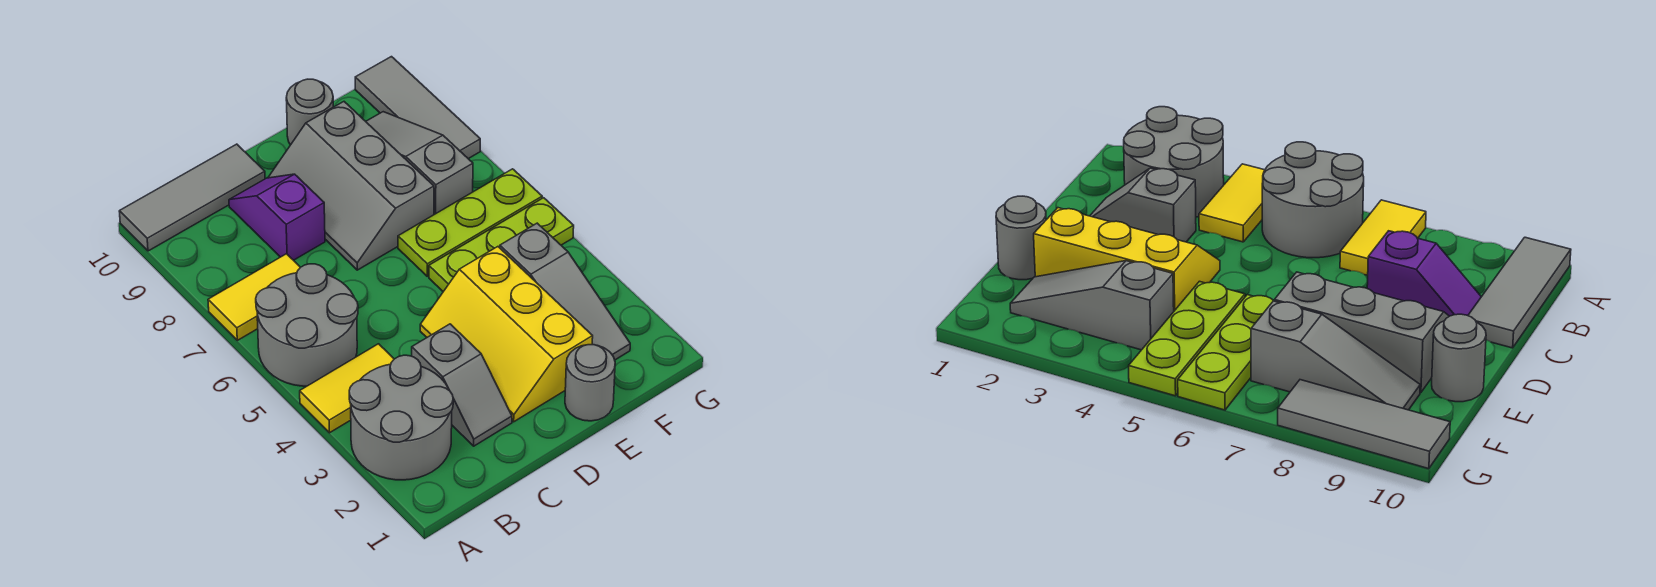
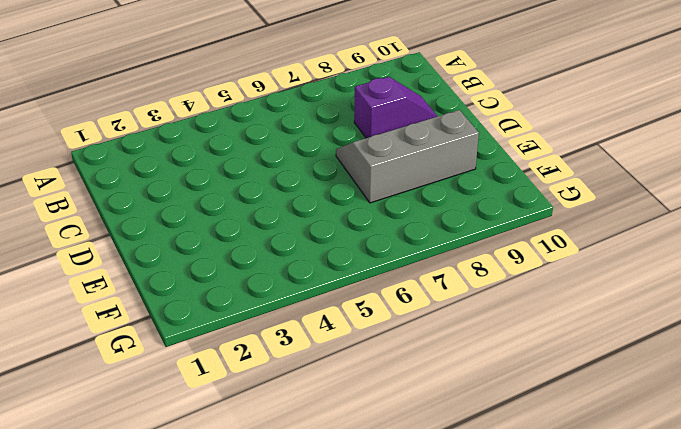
none -> grey 2x2 round brick [349,355,453,480]
none -> yellow 1x2 tile [300,344,394,433]
none -> grey 2x2 round brick [256,264,358,386]

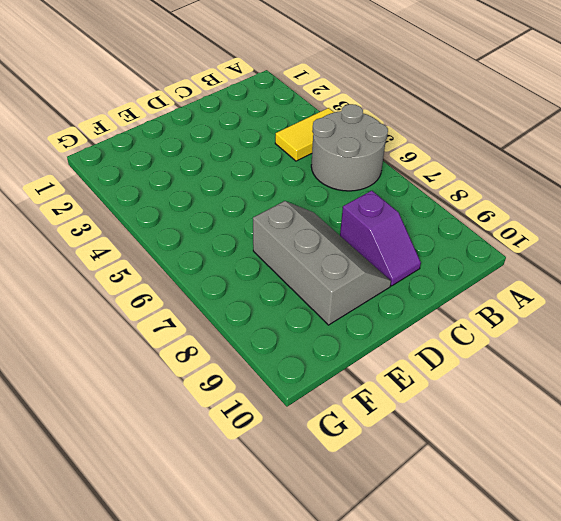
none -> grey 2x2 round brick [349,355,453,480]
none -> yellow 1x2 tile [208,254,300,340]
none -> grey 1x3 tile [119,144,265,251]

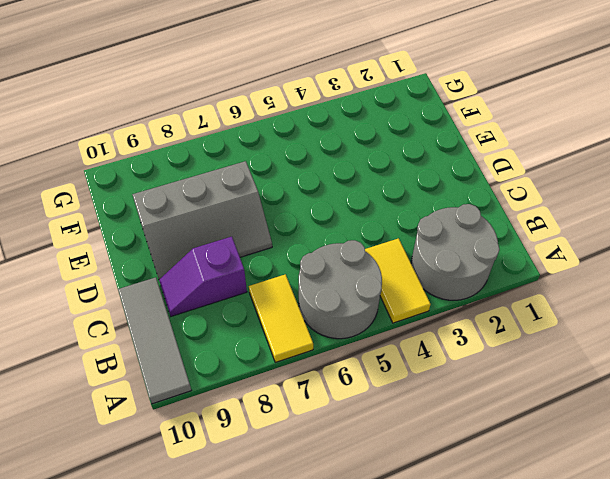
none -> grey 1x2 slope [412,324,512,446]
none -> yellow 2x3 slope [420,247,593,422]
none -> grey 1x1 round brick [565,345,615,421]

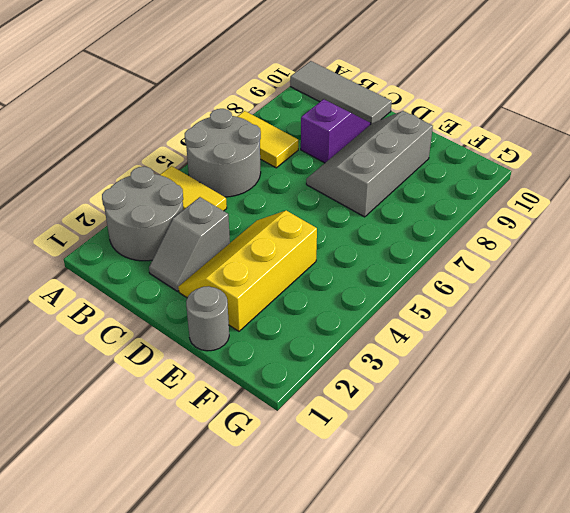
none -> lime 1x3 plate [429,198,574,292]
none -> lime 1x3 plate [398,169,542,276]
none -> grey 1x1 round brick [286,79,333,145]

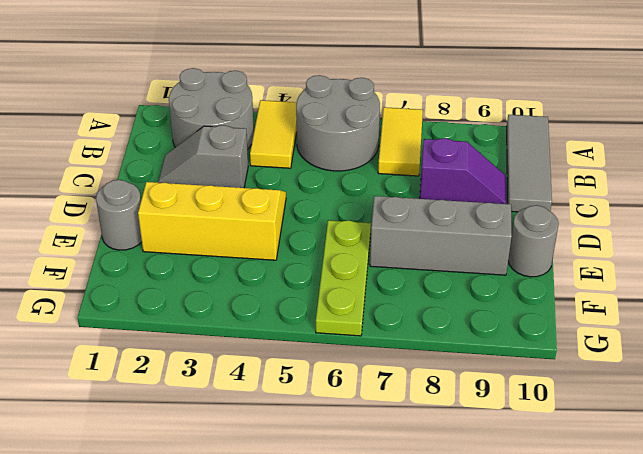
none -> lime 1x3 plate [429,198,574,292]
none -> grey 1x3 slope [500,223,630,360]
none -> grey 1x3 slope [366,112,473,215]

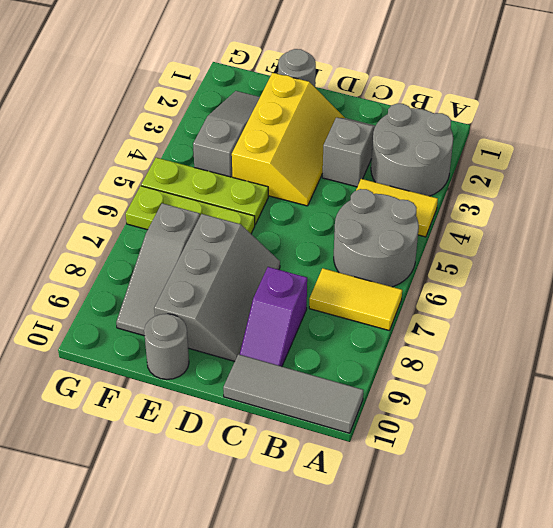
none -> grey 1x3 tile [355,57,480,159]

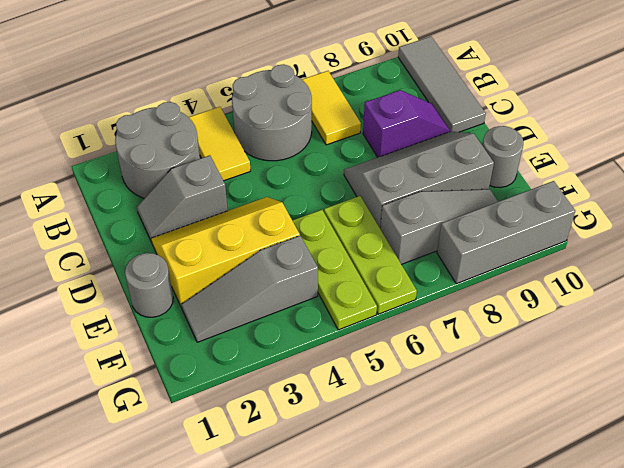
grey 1x3 brick [437,181,575,284] -> grey 1x3 tile [355,57,480,159]

